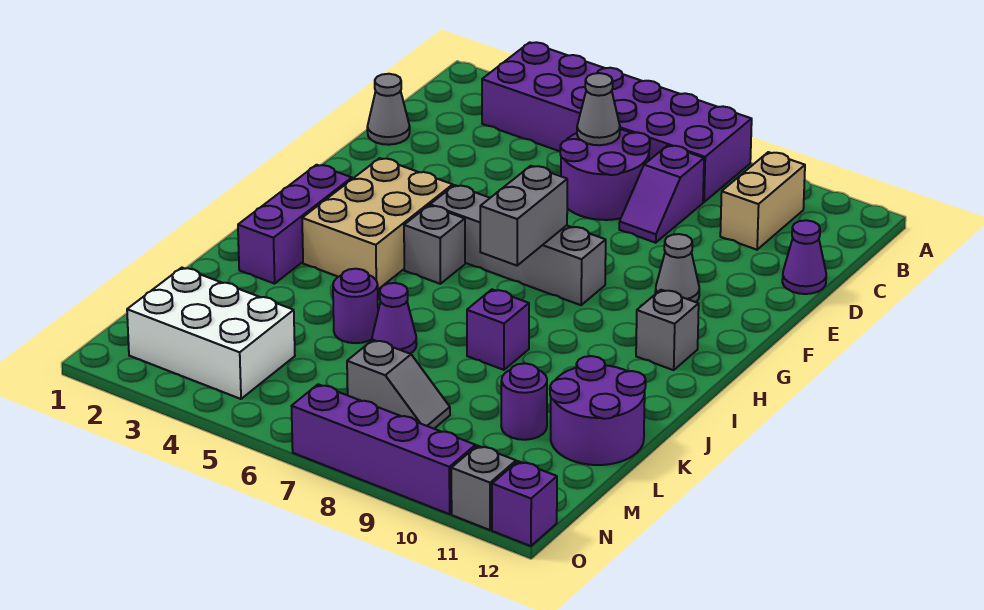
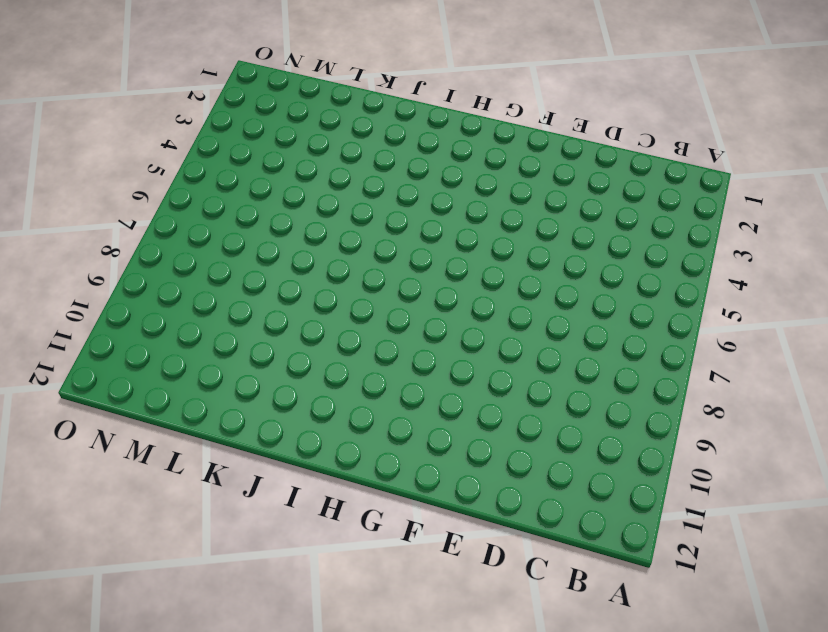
none -> purple 2x6 brick [482,42,752,202]
none -> tan 1x2 brick [720,152,805,250]
none -> purple 2x2 round brick [560,129,650,220]

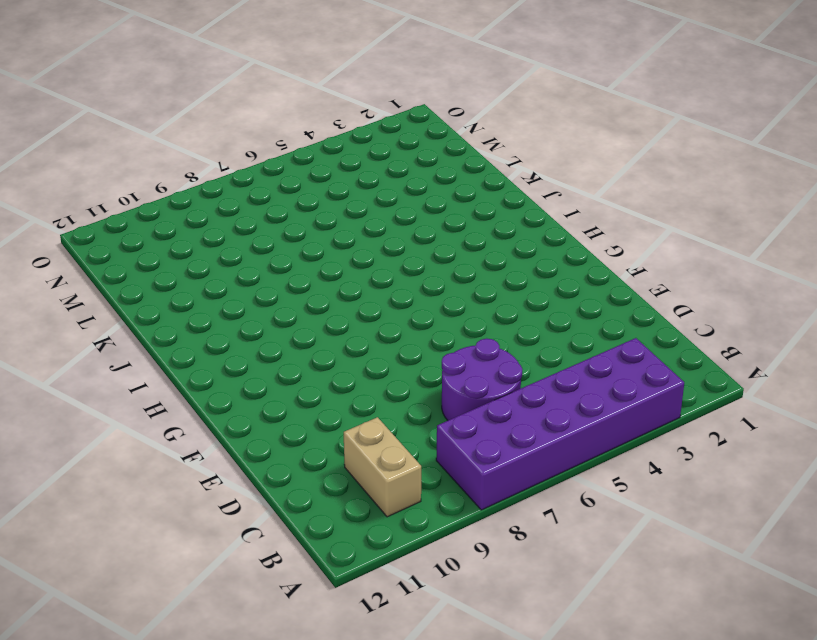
none -> purple 1x2 slope [619,145,704,243]
none -> grey 1x1 cone [367,74,410,145]
none -> purple 1x1 cone [782,220,826,294]

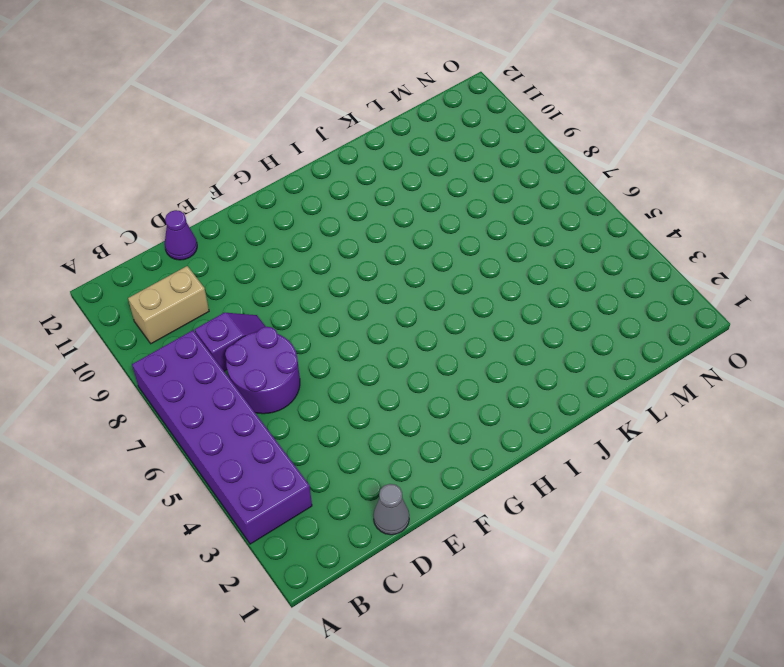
none -> grey 1x1 cone [655,234,699,302]
none -> tan 2x3 brick [302,158,453,289]
none -> grey 1x4 brick [430,185,606,305]

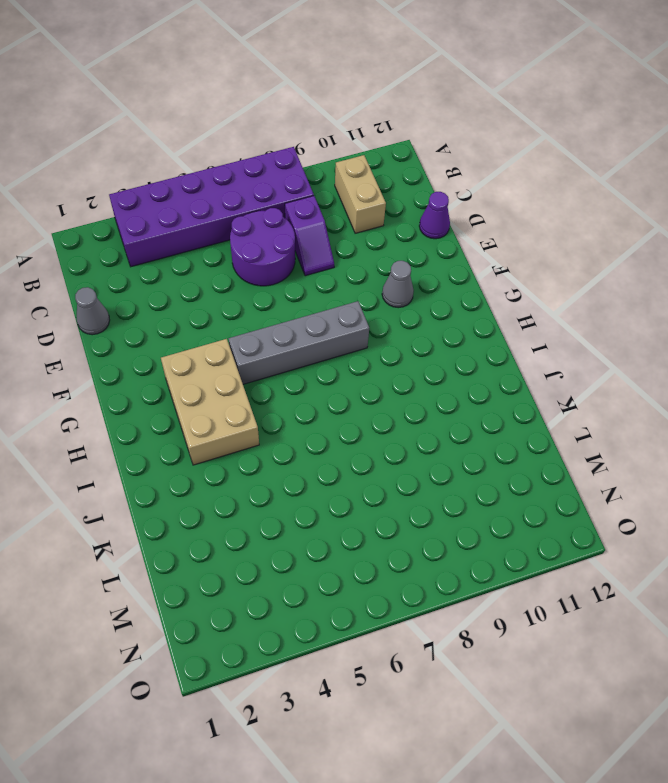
none -> purple 1x3 brick [238,165,352,284]
none -> grey 1x1 brick [404,206,465,284]
none -> grey 1x1 brick [636,290,699,370]

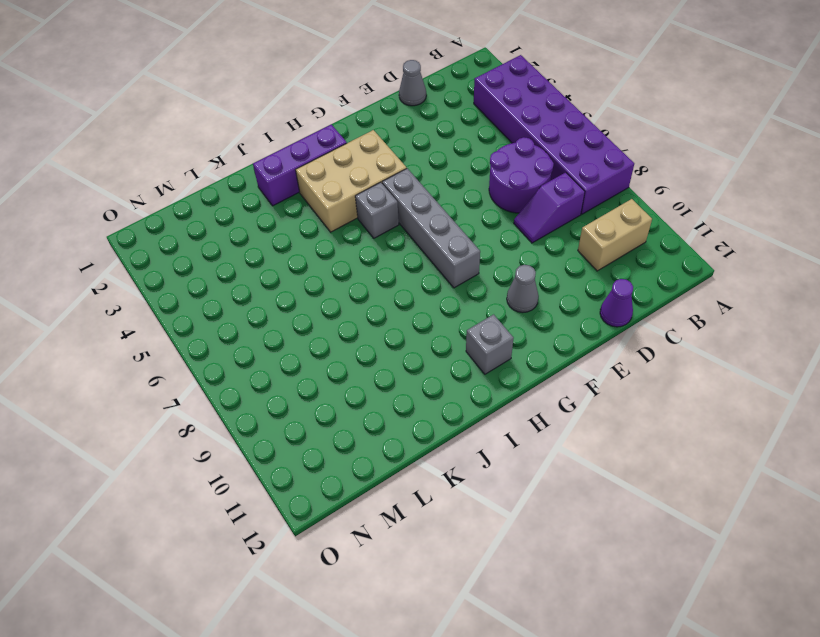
none -> purple 1x1 brick [467,289,529,370]
none -> purple 1x1 round brick [333,269,378,343]
none -> purple 1x1 cone [372,283,417,354]

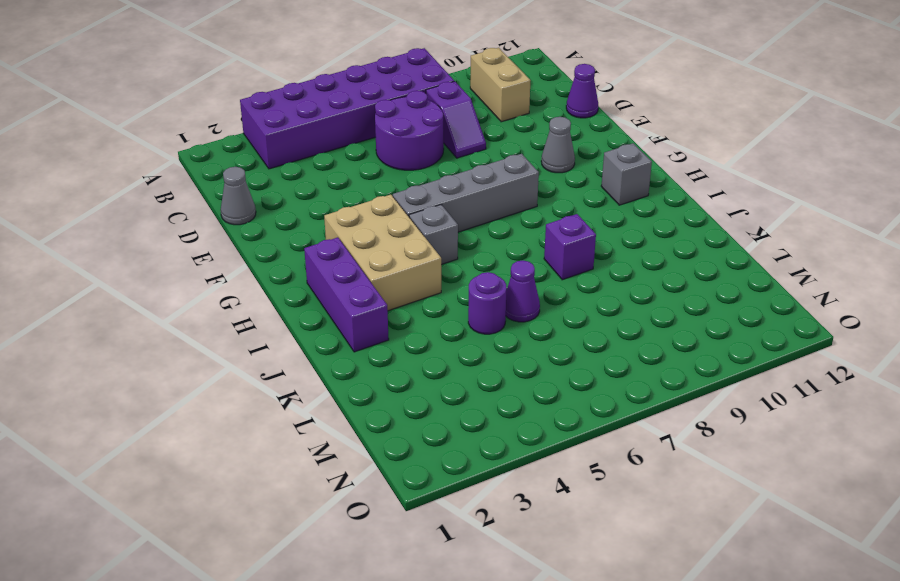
none -> purple 2x2 round brick [550,356,646,465]
none -> purple 1x1 round brick [501,363,547,440]
none -> white 2x3 brick [127,268,295,399]

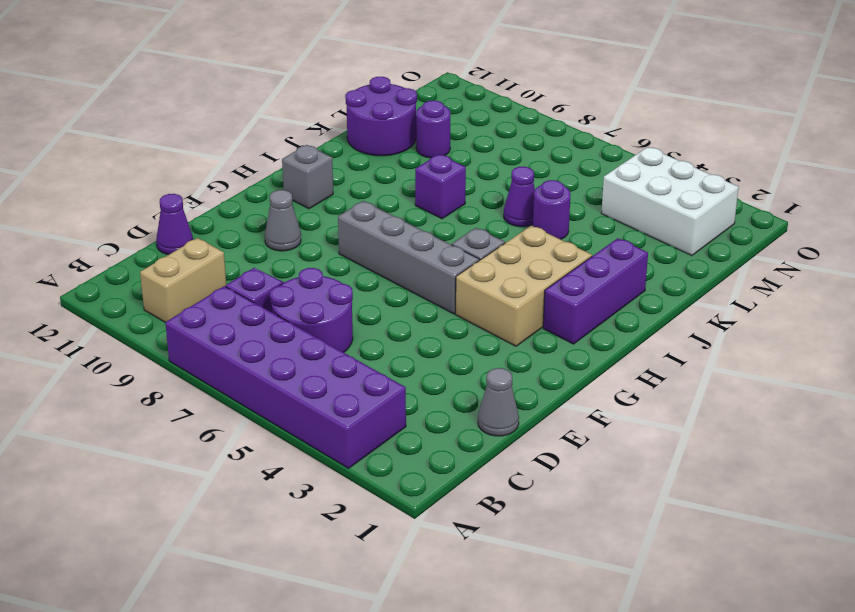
none -> grey 1x2 slope [347,340,450,429]
none -> purple 1x4 brick [292,384,476,514]
none -> grey 1x1 brick [451,446,516,530]

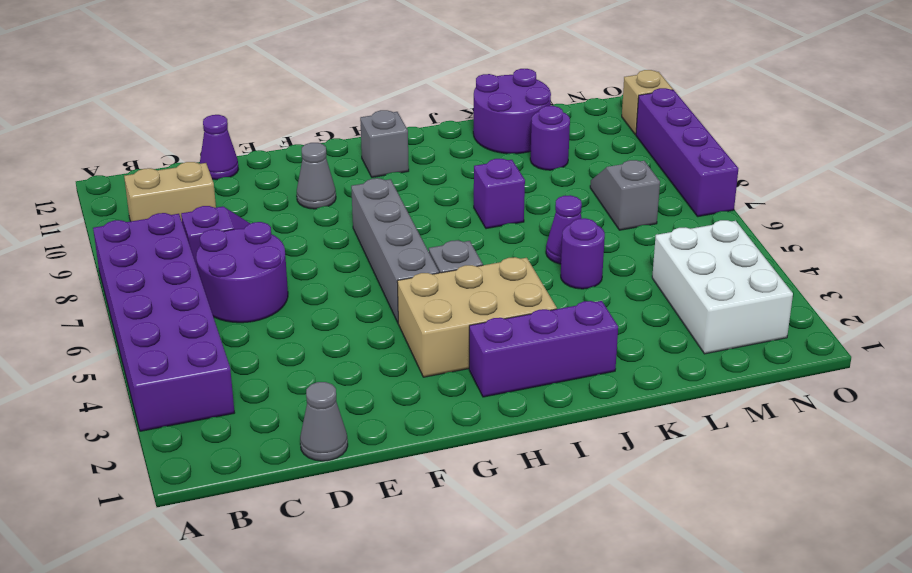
tan 1x1 brick [622,70,673,135] -> grey 1x1 brick [451,446,516,530]
none -> purple 1x1 brick [492,461,557,546]
none -> grey 1x1 cone [577,73,620,145]
none -> grey 1x2 brick [480,166,567,266]

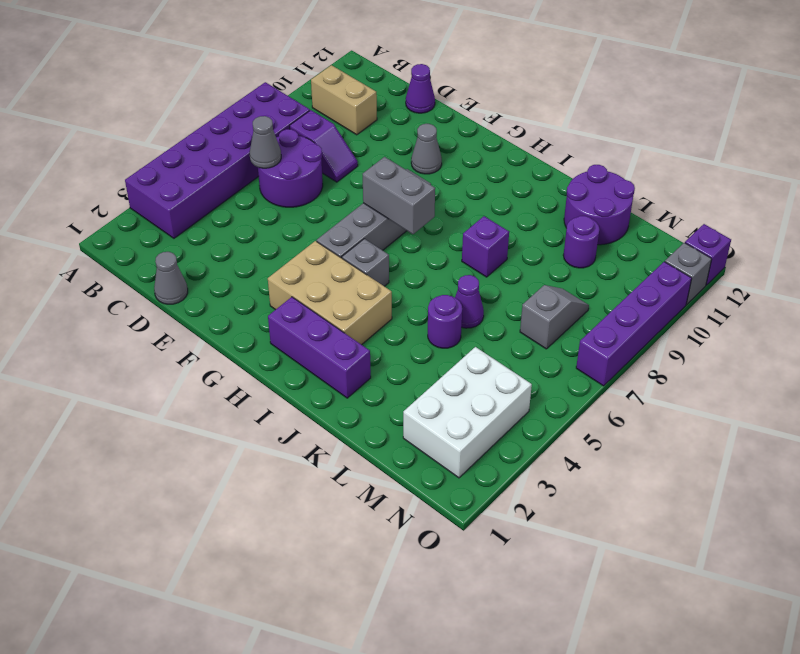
none -> grey 1x1 brick [636,290,699,370]

